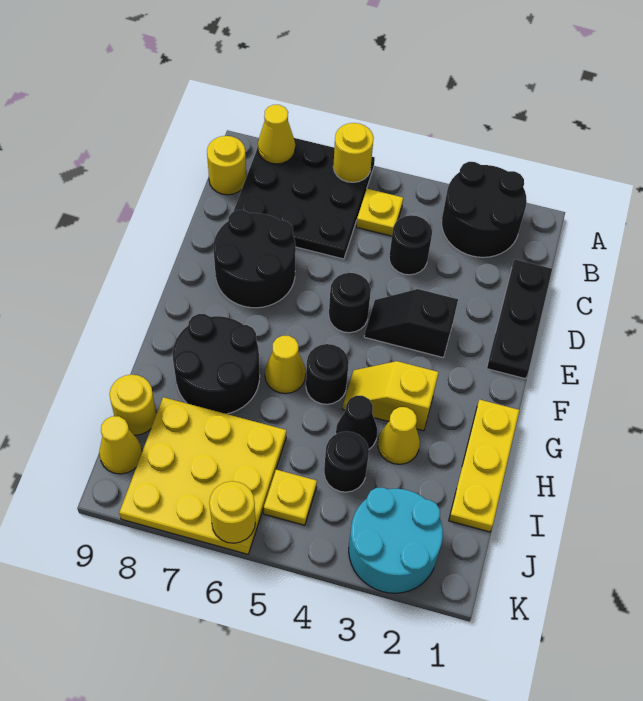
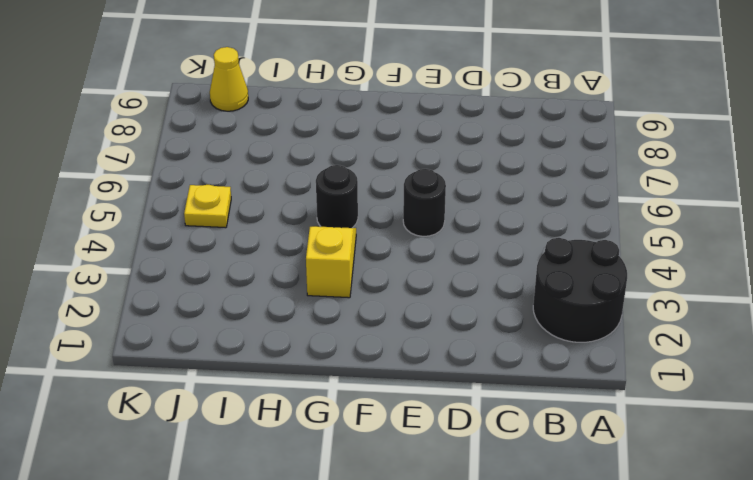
none -> black 3x3 plate [233,138,375,259]
none -> yellow 1x1 plate [356,189,403,236]
none -> yellow 1x1 round brick [207,136,246,195]

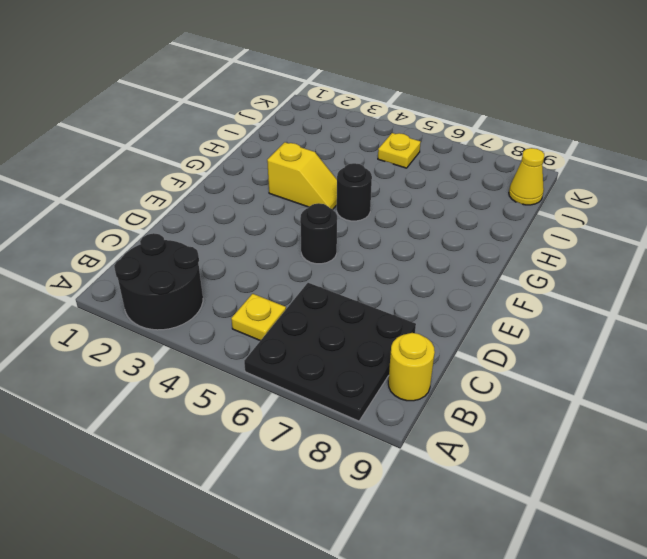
none -> black 1x3 plate [487,259,552,379]
none -> black 1x1 round brick [389,215,432,275]
none -> black 2x2 round brick [213,210,296,308]

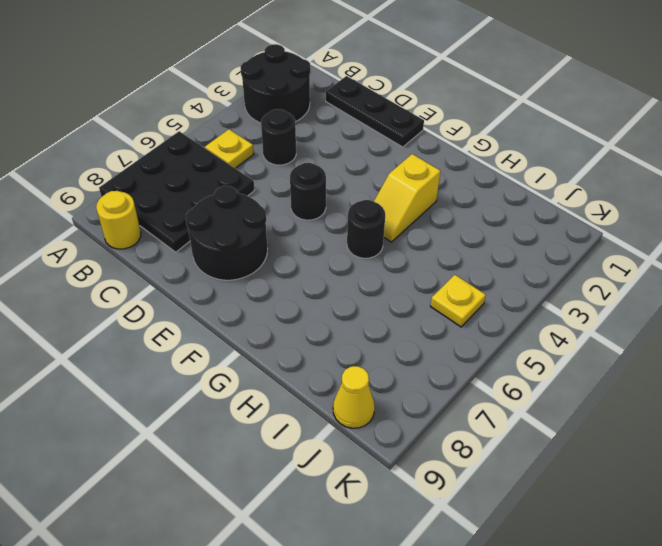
none -> black 1x2 slope [364,289,458,357]
none -> yellow 1x3 plate [449,400,519,532]
none -> yellow 1x1 cone [265,336,306,394]

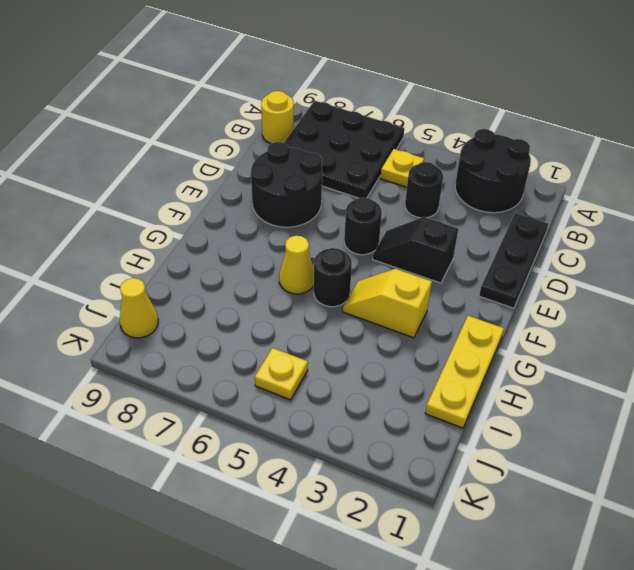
none -> black 2x2 round brick [173,314,260,414]
none -> yellow 1x1 cone [378,407,420,464]
none -> black 1x1 cone [336,396,377,449]

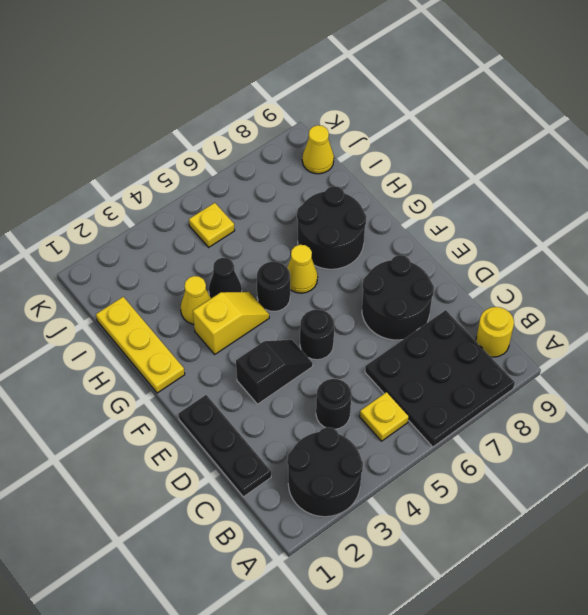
none -> black 1x1 round brick [324,431,369,492]
none -> yellow 3x3 plate [119,397,286,554]
none -> yellow 1x1 round brick [110,375,156,435]

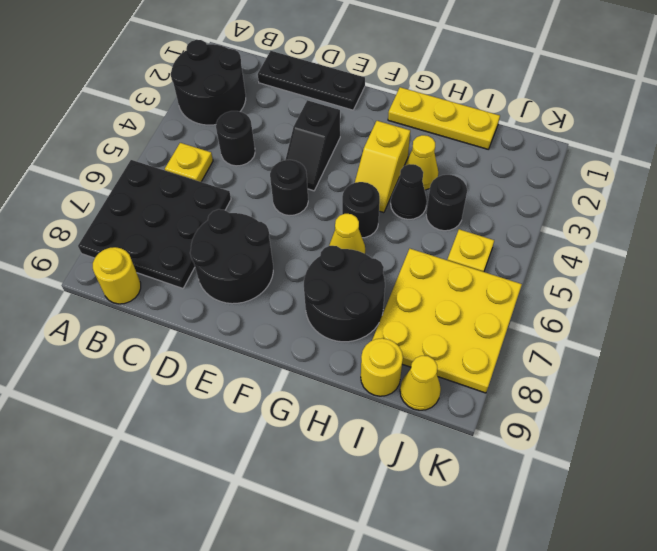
none -> cyan 2x2 round brick [349,488,443,593]
none -> yellow 1x1 round brick [333,123,374,182]
none -> yellow 1x1 cone [258,105,295,164]

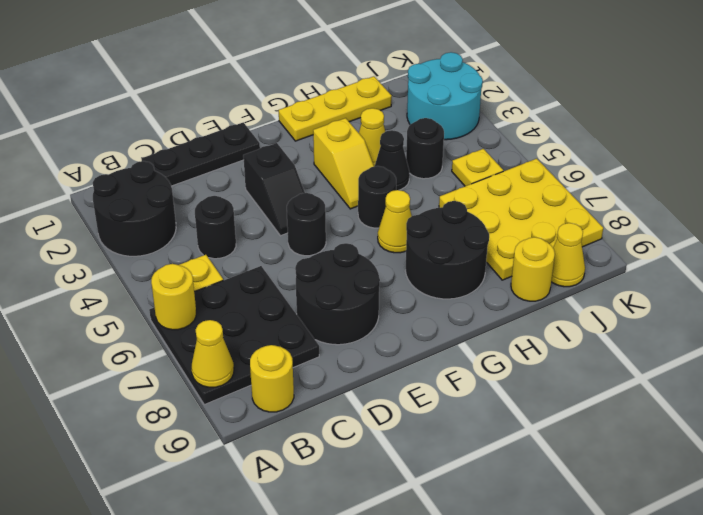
none -> yellow 1x1 round brick [209,481,255,543]

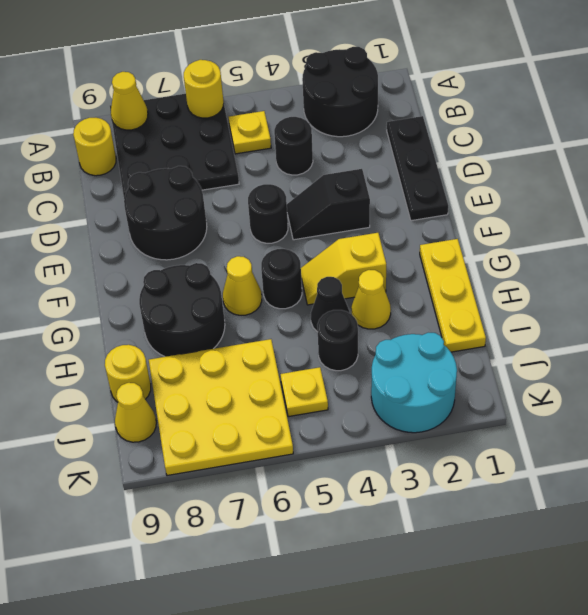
none -> yellow 1x1 round brick [209,481,255,543]

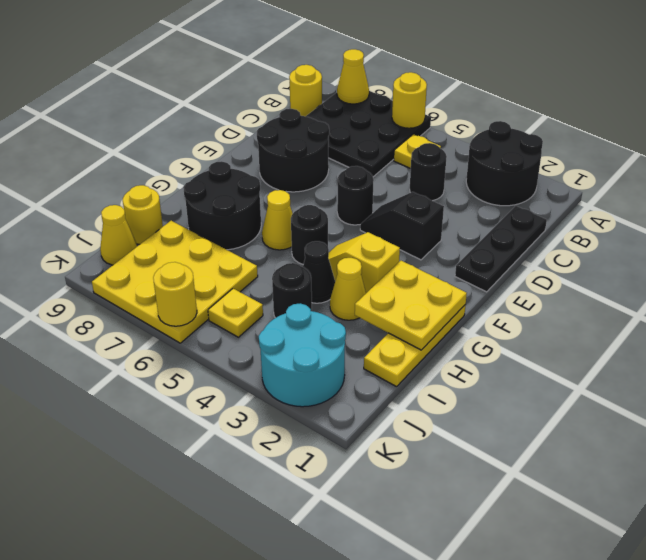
yellow 2x2 plate [355,261,467,350] -> none

